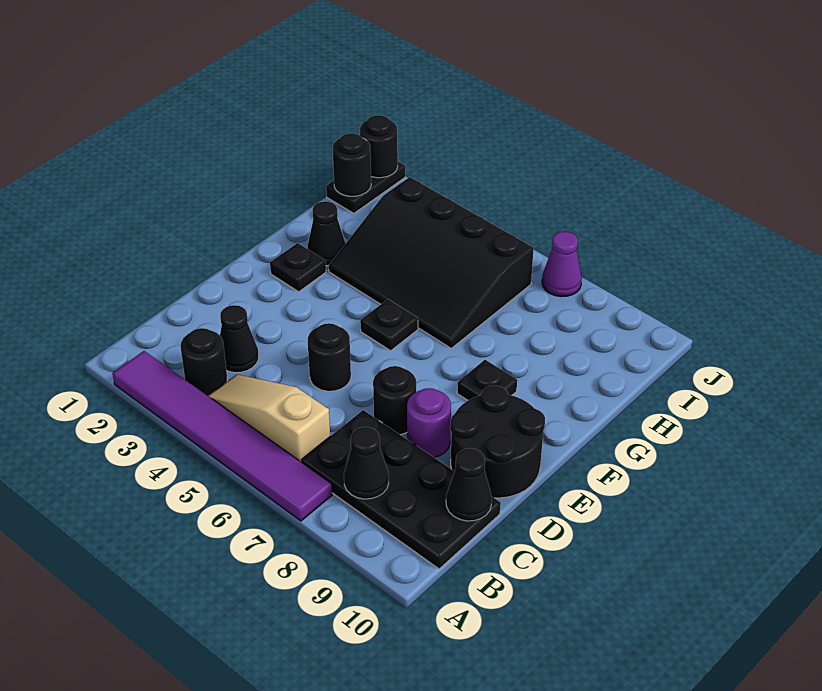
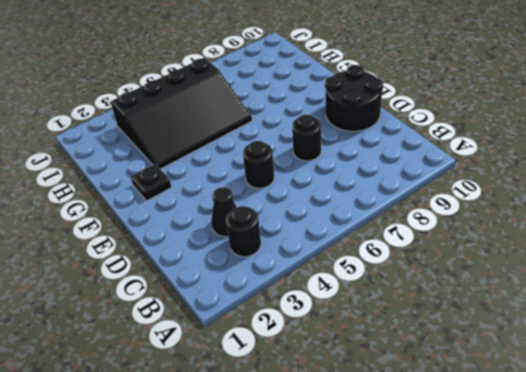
none -> purple 1x6 tile [113,351,332,521]
none -> tan 1x3 slope [208,374,330,462]
none -> black 2x4 plate [301,410,501,569]

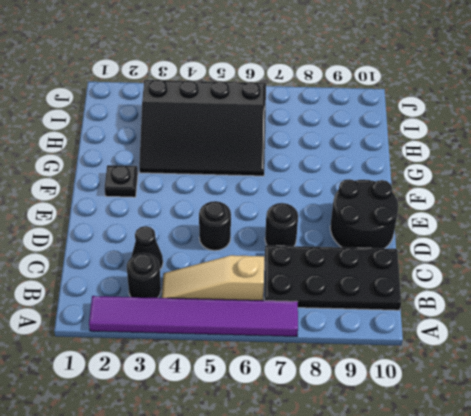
none -> purple 1x1 round brick [407,388,451,457]
none -> black 1x1 plate [360,299,418,351]
none -> black 1x1 plate [457,360,517,400]

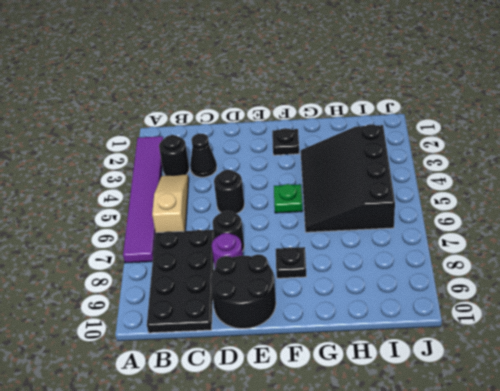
green 1x1 plate [274,184,303,213] -> black 1x1 plate [360,299,418,351]
none -> black 1x1 cone [308,201,346,266]
none -> black 1x2 plate [326,162,405,213]
none -> purple 1x1 cone [542,231,582,297]

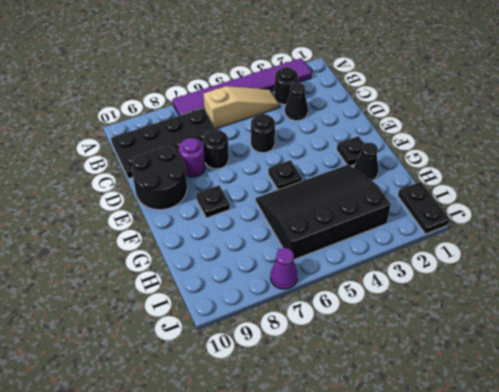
none -> black 1x1 cone [344,427,389,499]
none -> black 1x1 cone [446,448,492,521]
none -> black 1x1 round brick [333,133,371,196]

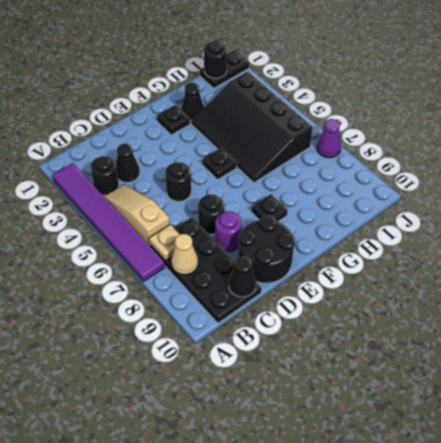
tan 1x1 plate [149,225,180,261] -> none
tan 1x1 cone [171,234,198,275] -> black 1x1 cone [344,427,389,499]
none -> black 1x1 round brick [360,115,398,178]

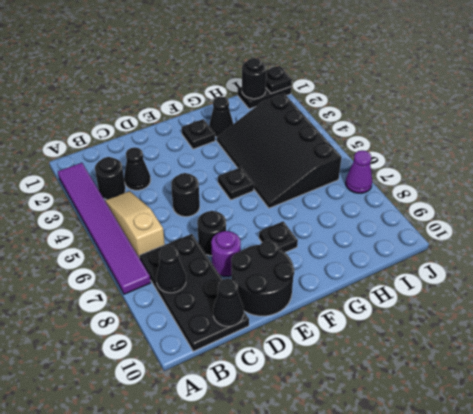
black 1x1 plate [266,66,292,94] -> black 1x1 round brick [360,115,398,178]

